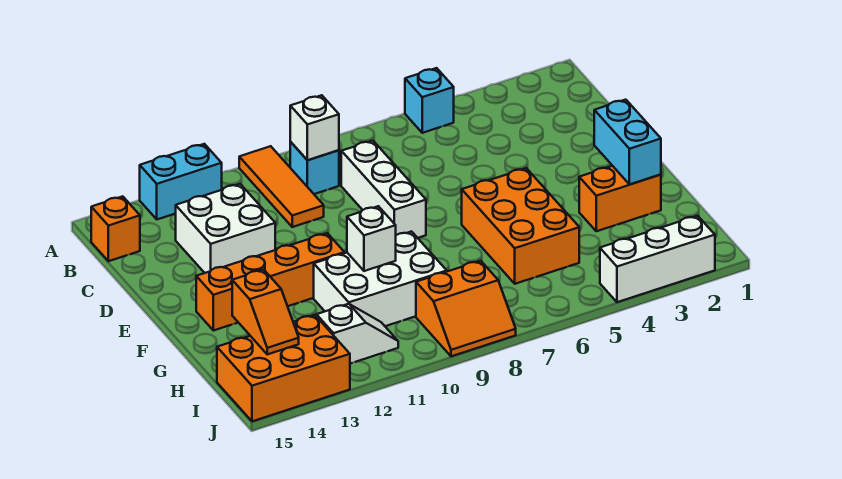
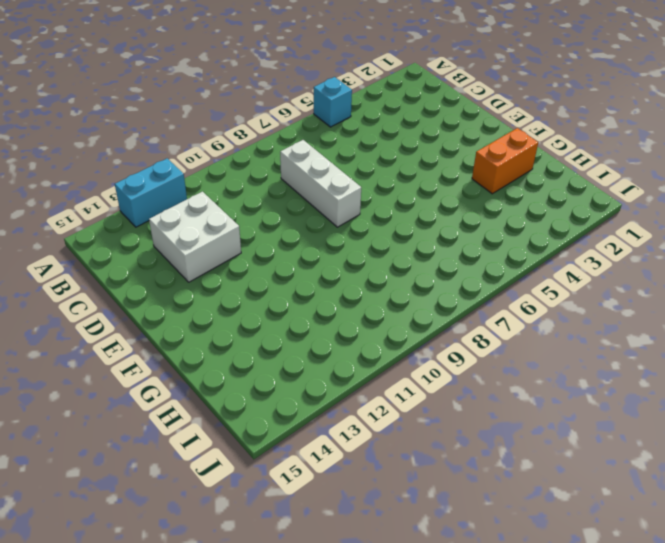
none -> orange 1x3 tile [239,146,324,227]
none -> cyan 1x1 brick [290,142,339,194]
none -> orange 1x1 brick [91,196,140,261]

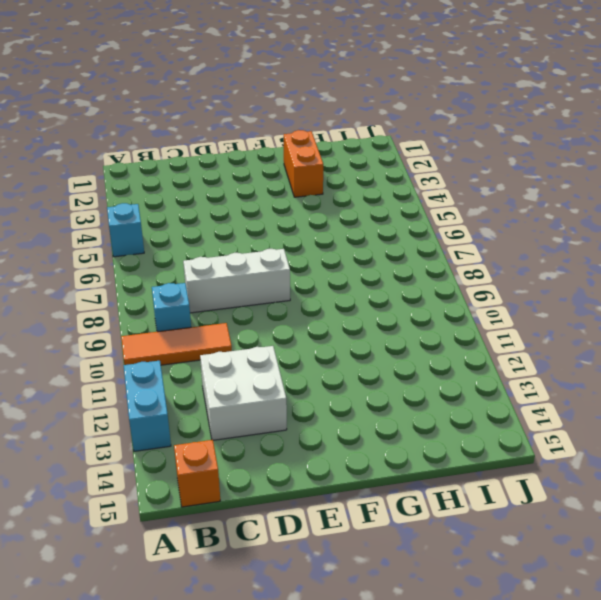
none -> orange 2x3 brick [462,168,579,284]
none -> orange 1x4 brick [196,233,344,331]
none -> white 2x3 brick [314,232,447,326]

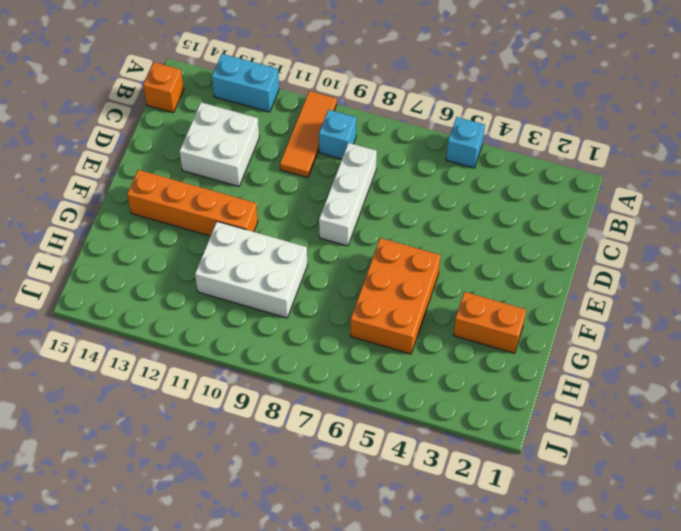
none -> orange 2x2 slope [416,261,516,356]
none -> white 1x2 slope [316,304,398,364]
none -> orange 2x3 brick [217,315,350,421]

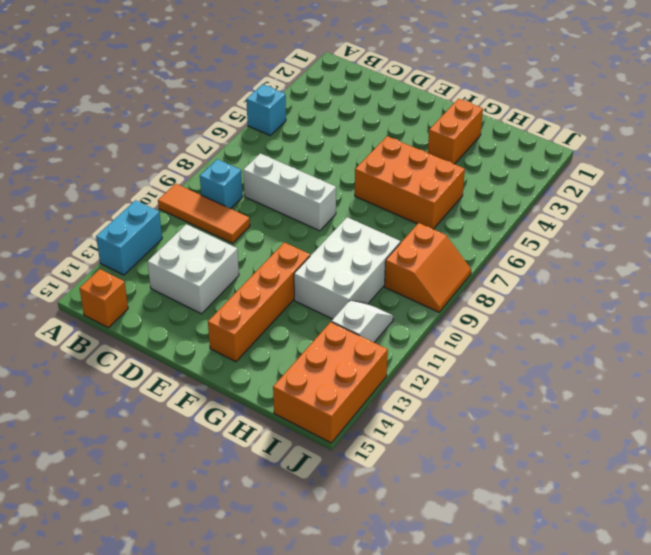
none -> white 1x3 brick [600,216,715,302]
none -> white 1x1 brick [290,95,339,160]
none -> cyan 1x2 brick [594,100,661,184]

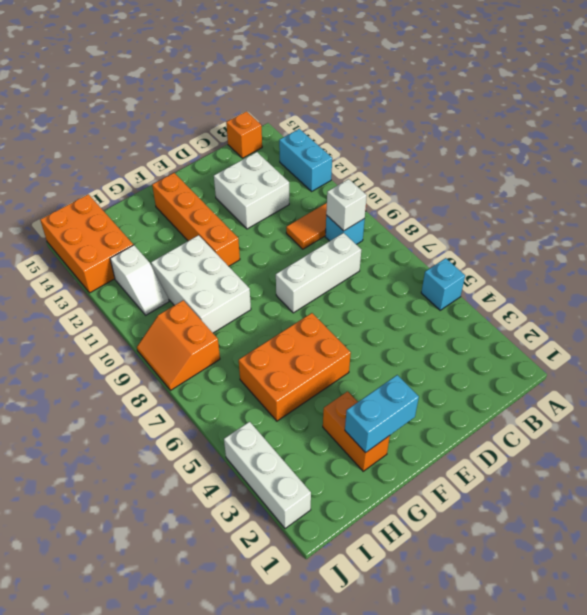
none -> white 1x1 brick [347,206,396,271]
none -> orange 1x2 slope [232,270,299,354]

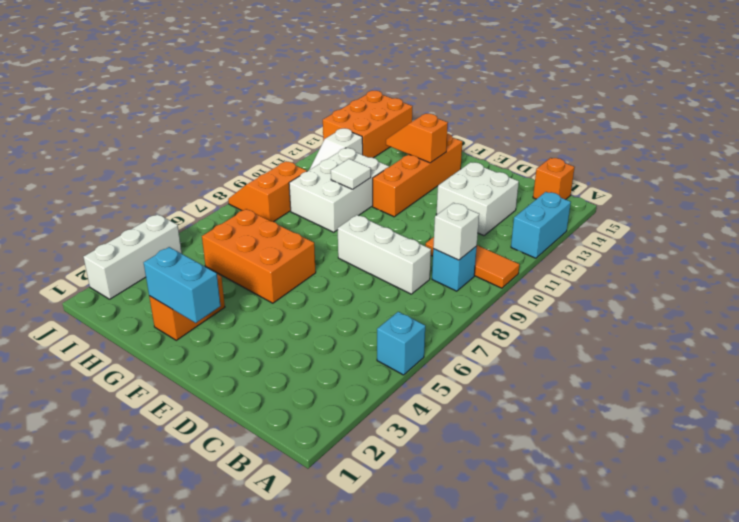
orange 1x2 slope [386,114,448,163] -> orange 1x2 slope moved to [232,270,299,354]
white 1x1 tile [331,159,371,189] -> white 1x1 brick [347,206,396,271]

